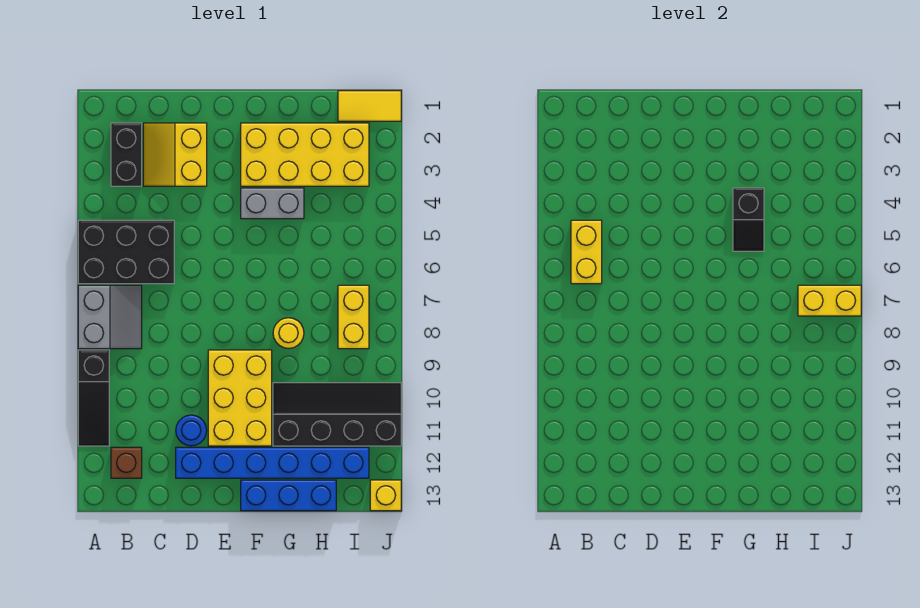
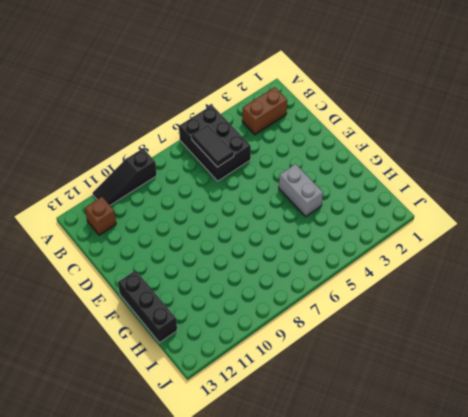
brown 1x2 brick [242,87,287,135] -> black 1x2 brick [111,123,142,186]
black 1x2 tile [191,125,234,167] -> yellow 1x2 brick [571,220,602,284]
black 1x3 brick [118,270,177,343] -> blue 1x3 brick [241,480,336,511]
none -> grey 2x2 slope [78,285,142,349]
none -> yellow 2x2 slope [143,123,207,186]
none -> blue 1x1 round brick [176,415,207,446]

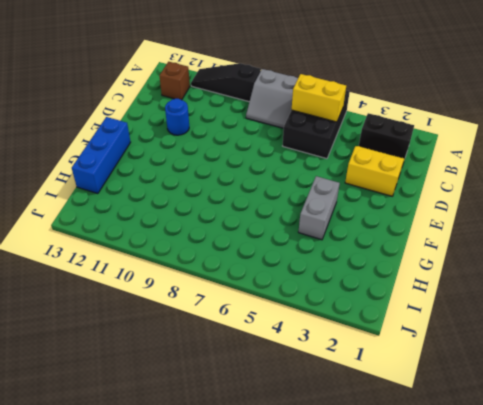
none -> blue 1x6 brick [176,447,369,478]
none -> yellow 2x3 brick [208,350,272,446]
none -> yellow 2x4 brick [241,123,369,186]

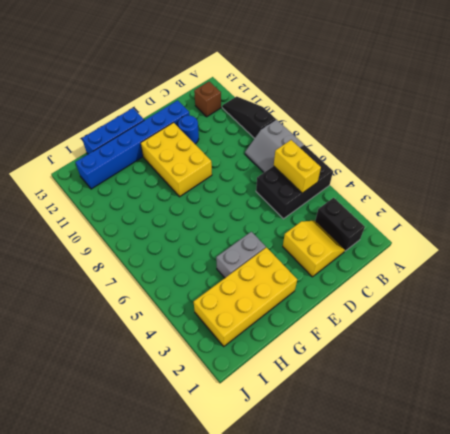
none -> yellow 1x1 round brick [273,318,304,348]
none -> black 2x4 slope [273,383,401,446]
none -> yellow 1x2 tile [338,91,401,121]

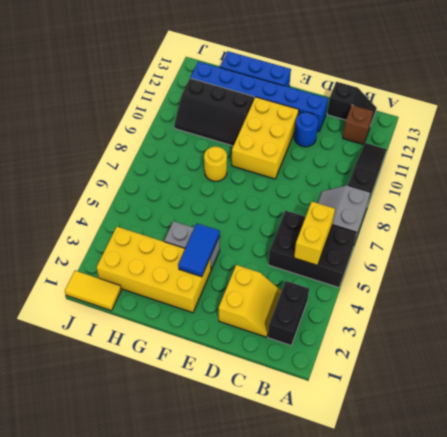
black 1x2 slope [327,82,377,126] -> black 1x2 slope turned to [733,188,764,251]
blue 1x2 tile [178,224,220,277] -> none
black 2x3 slope [174,78,254,146] -> black 2x4 slope [273,383,401,446]
none -> yellow 1x2 brick [338,285,369,349]
none -> yellow 1x1 brick [370,480,401,511]
none -> yellow 1x2 brick [798,285,861,316]

